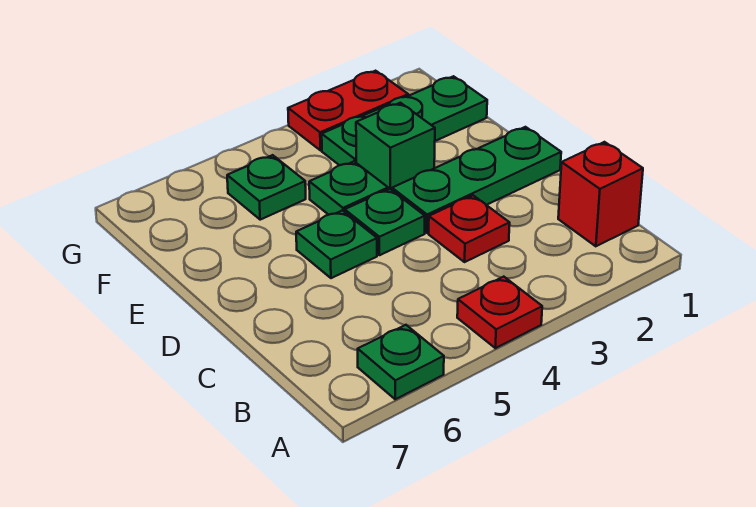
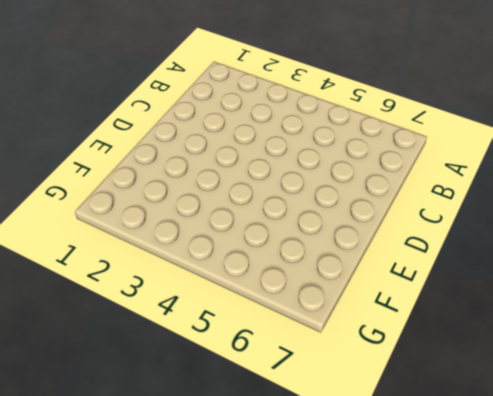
none -> red 1x1 plate [457,277,542,348]
none -> green 1x1 plate [358,325,444,399]
none -> red 1x1 brick [558,142,643,246]

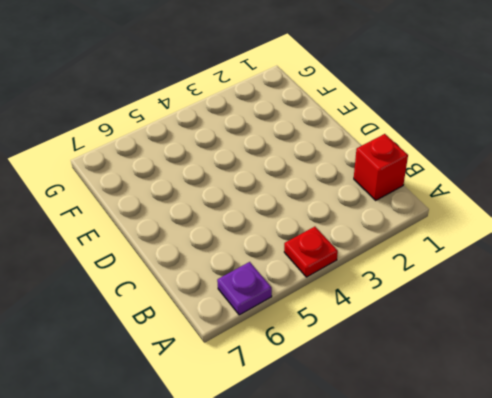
purple 1x1 plate [217,262,272,315] -> green 1x1 plate [358,325,444,399]
none -> red 1x1 plate [429,195,510,262]
none -> green 1x3 plate [392,127,561,233]
none -> green 1x1 plate [345,189,425,255]

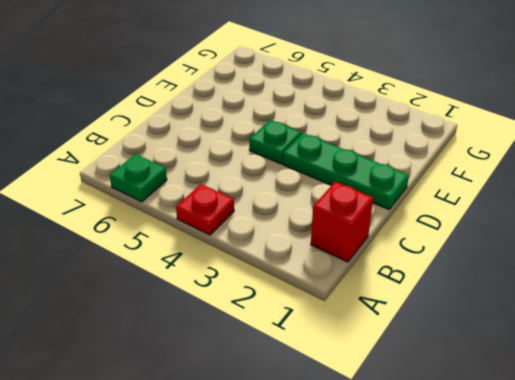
none -> red 1x1 plate [429,195,510,262]
none -> green 1x1 plate [296,211,377,278]
none -> green 1x1 brick [356,103,435,190]

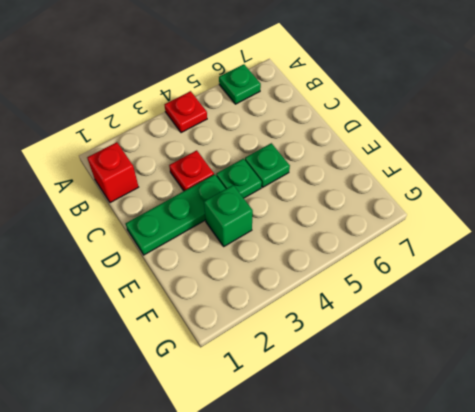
none -> green 1x1 plate [309,161,388,215]
none -> green 1x3 plate [322,76,487,165]
none -> green 1x1 plate [227,155,306,220]

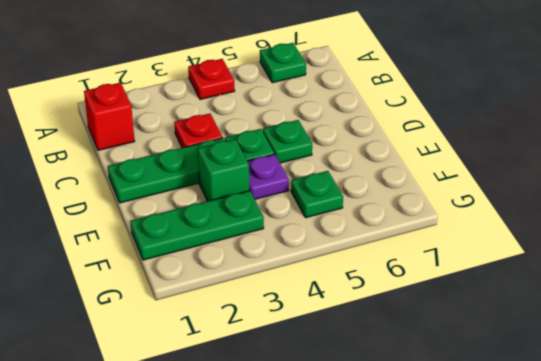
purple 1x1 plate [248,154,289,199] -> green 1x1 plate [309,161,388,215]
none -> red 1x2 plate [288,71,408,150]

